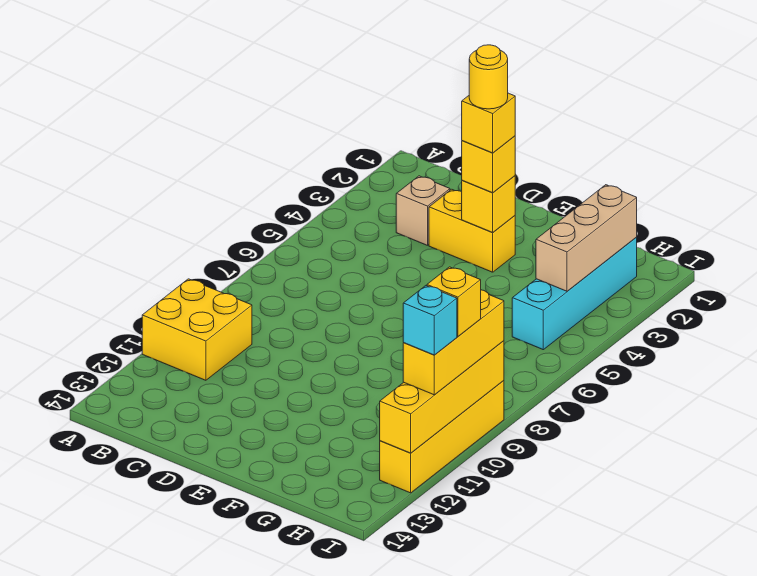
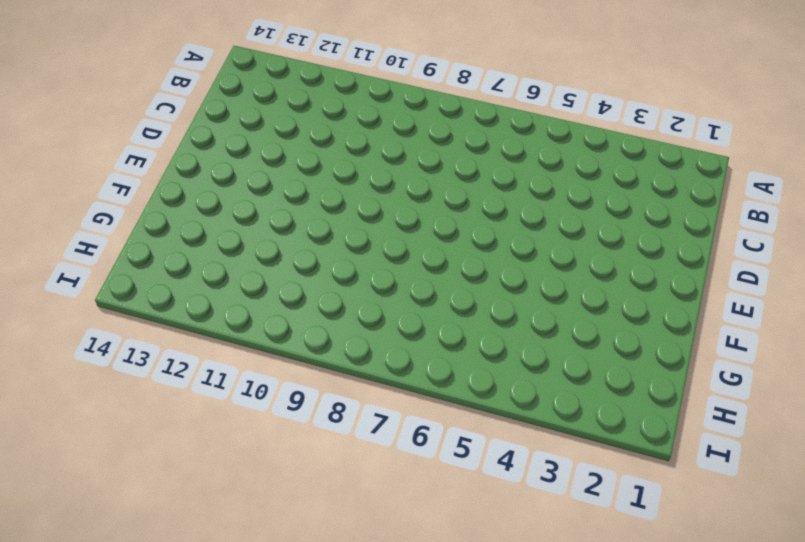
none -> yellow 2x2 brick [142,279,252,380]
none -> tan 1x1 brick [396,176,450,245]
none -> yellow 1x2 brick [429,189,515,272]

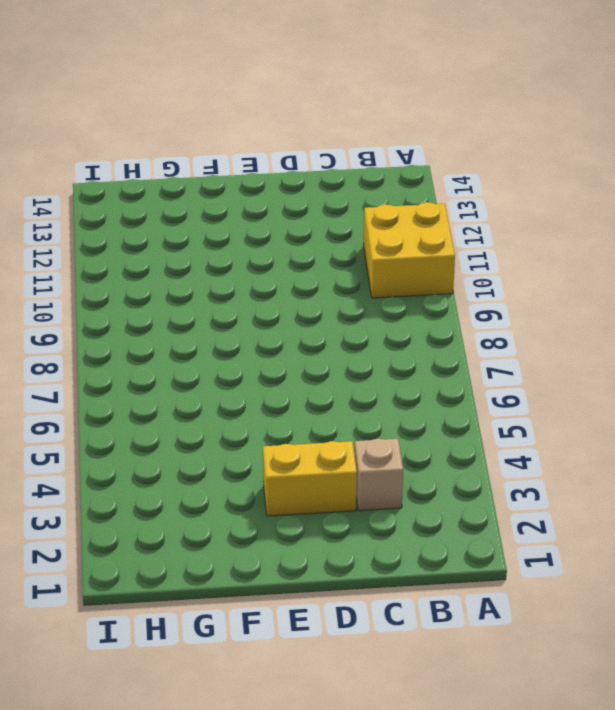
none -> cyan 1x4 brick [512,237,637,350]
none -> yellow 1x4 brick [380,380,504,493]
none -> yellow 1x1 brick [462,176,515,233]

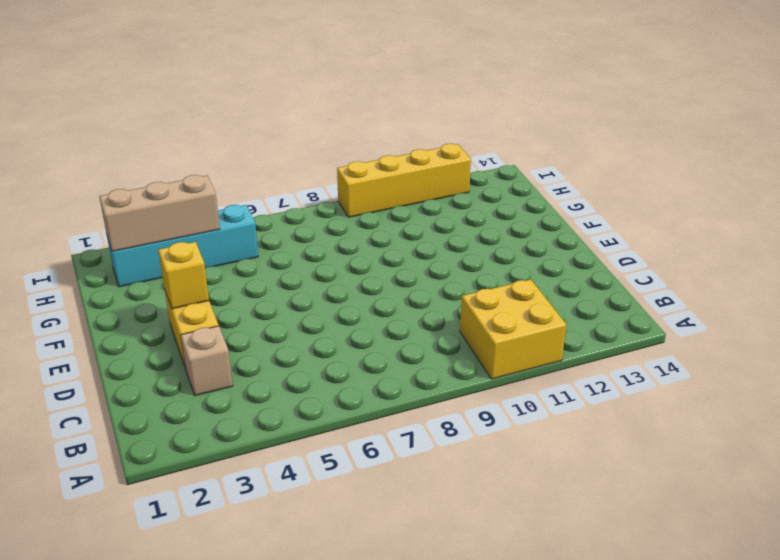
none -> yellow 1x4 brick [380,341,504,453]
none -> yellow 1x1 brick [462,136,515,193]
none -> yellow 1x3 brick [403,290,504,395]

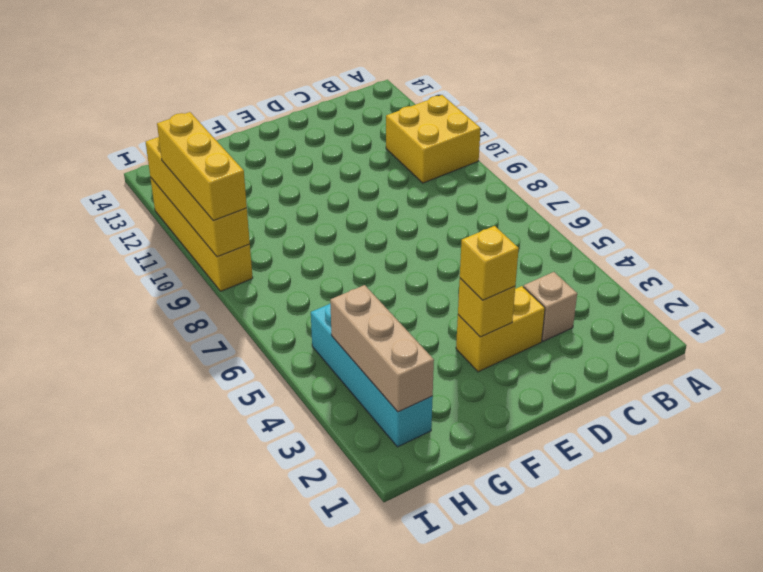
none -> yellow 1x1 brick [462,93,515,153]
none -> yellow 1x1 brick [427,267,481,336]
none -> cyan 1x1 brick [403,286,457,355]

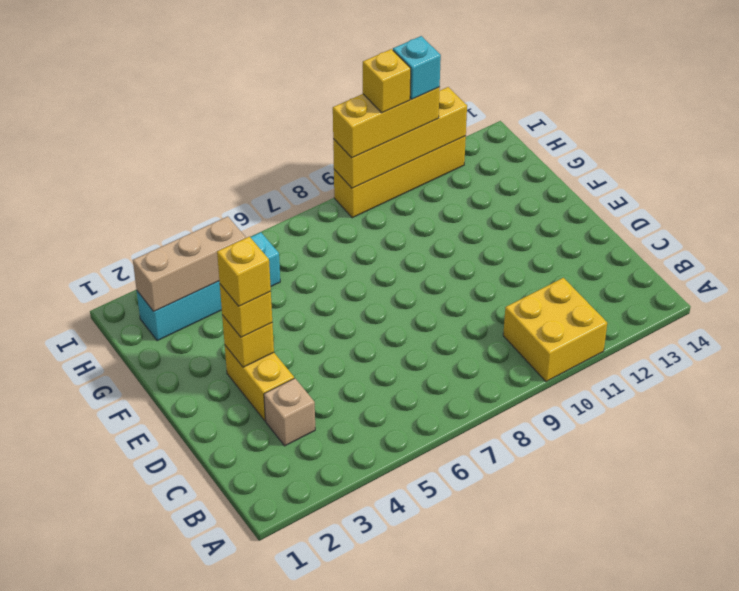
none -> yellow 1x1 round brick [469,45,508,109]

